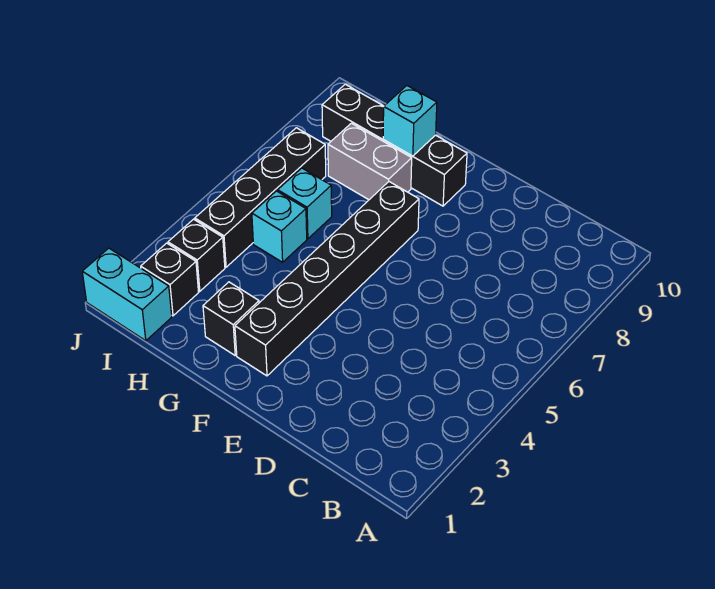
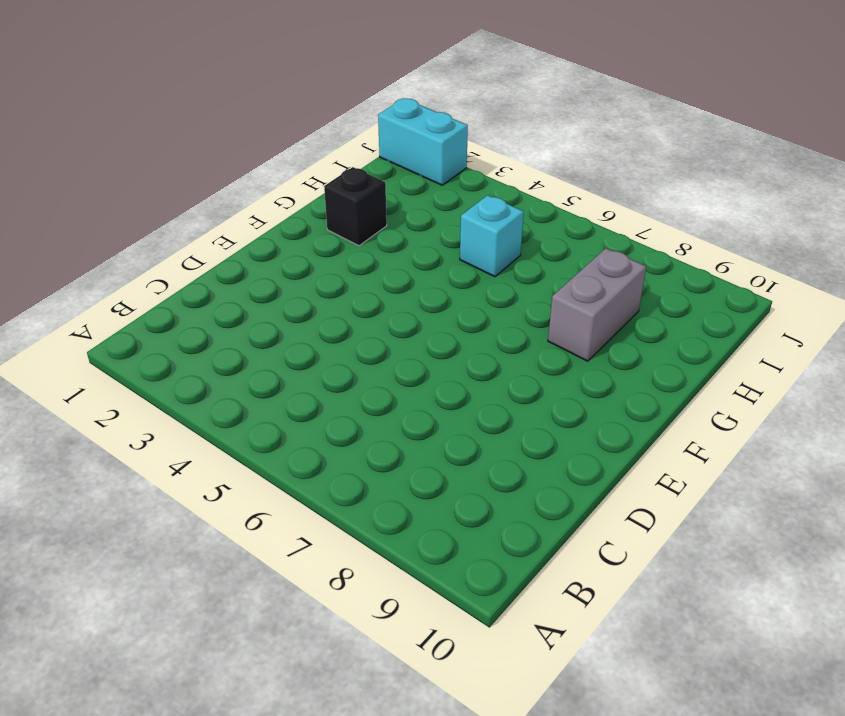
cyan 1x2 brick [378,98,468,185] -> cyan 1x2 brick turned to [82,248,172,341]
none -> black 1x6 brick [235,182,419,376]
none -> black 1x4 brick [322,84,467,206]

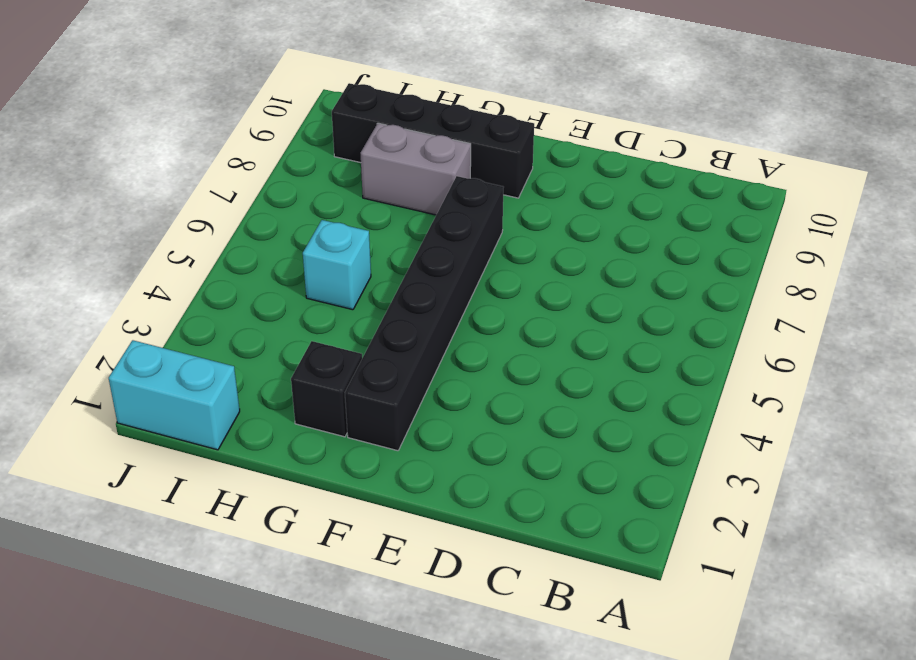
none -> cyan 1x1 brick [278,168,332,239]
none -> black 1x1 brick [141,243,199,316]

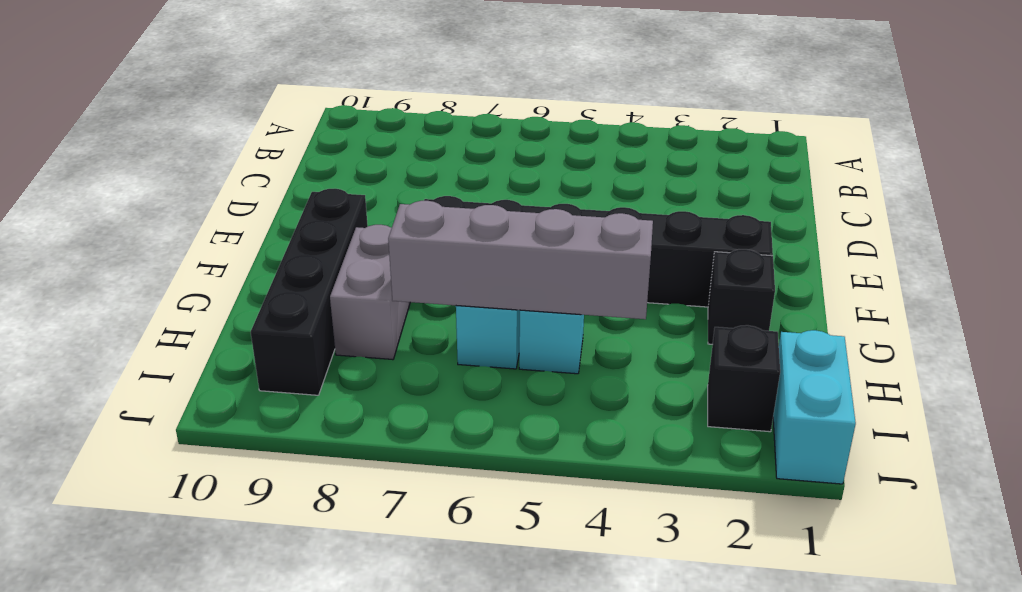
grey 1x4 brick [388,201,653,319] -> none
none -> black 1x1 brick [168,219,225,291]
none -> black 1x4 brick [195,128,326,267]

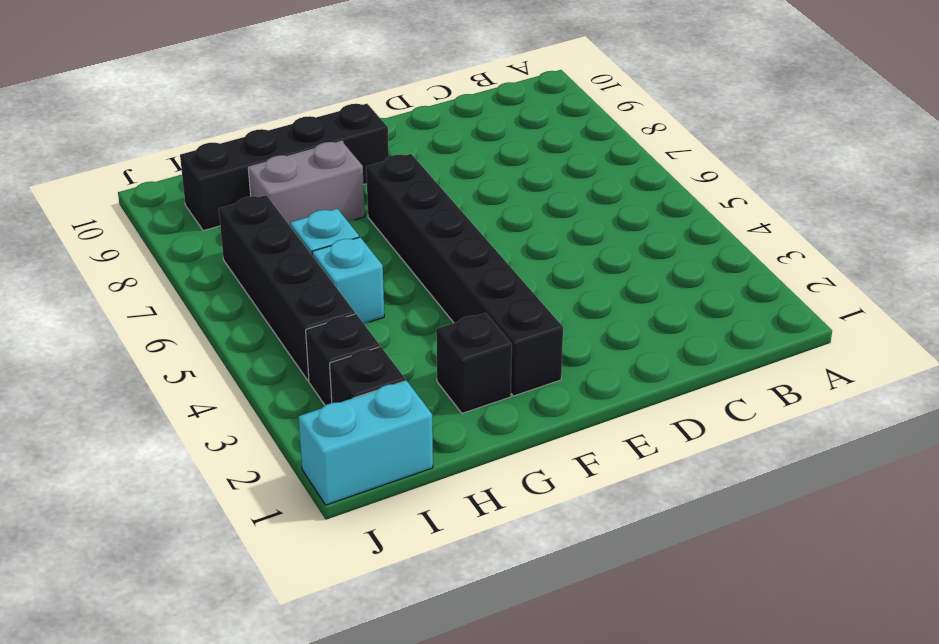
none -> cyan 1x1 brick [383,86,437,156]

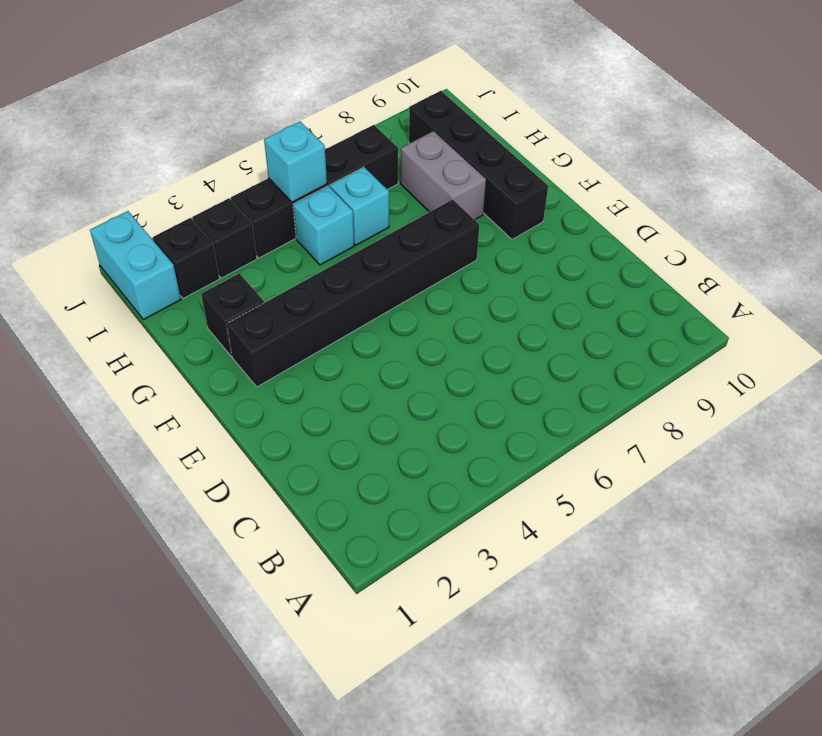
cyan 1x1 brick [264,122,327,202] -> cyan 1x1 brick moved to [383,86,437,156]

